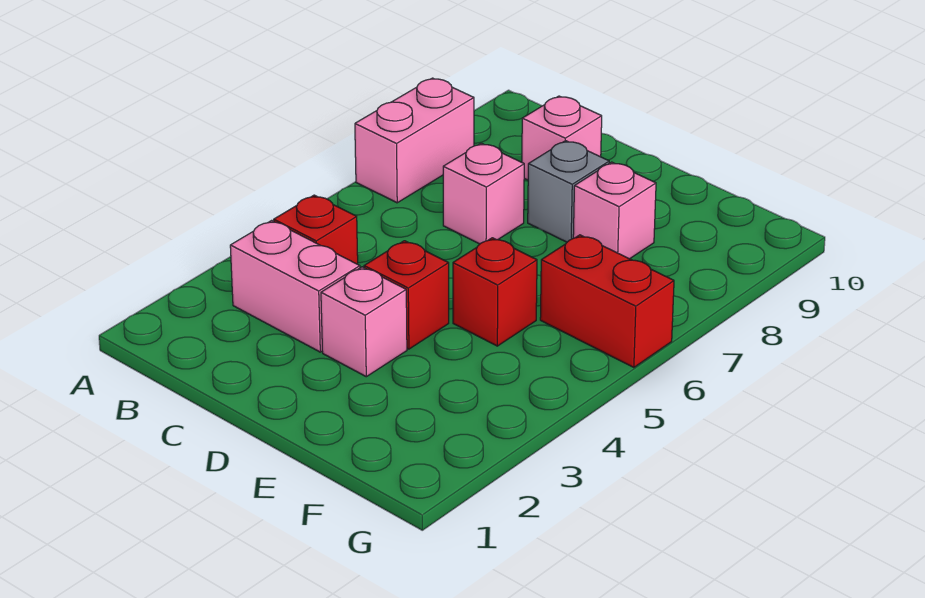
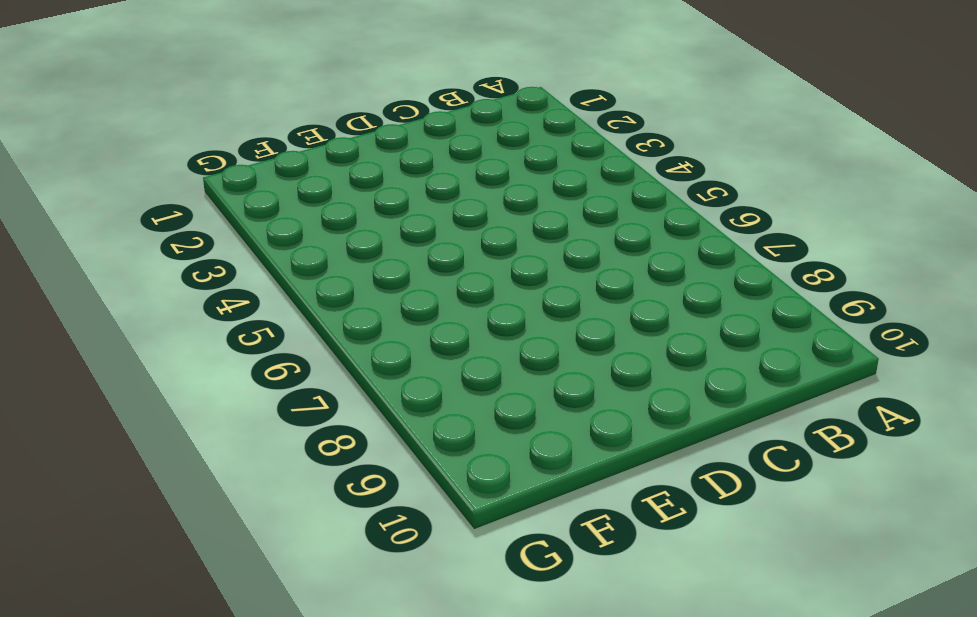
none -> pink 1x2 brick [355,78,474,203]
none -> pink 1x2 brick [230,220,360,352]

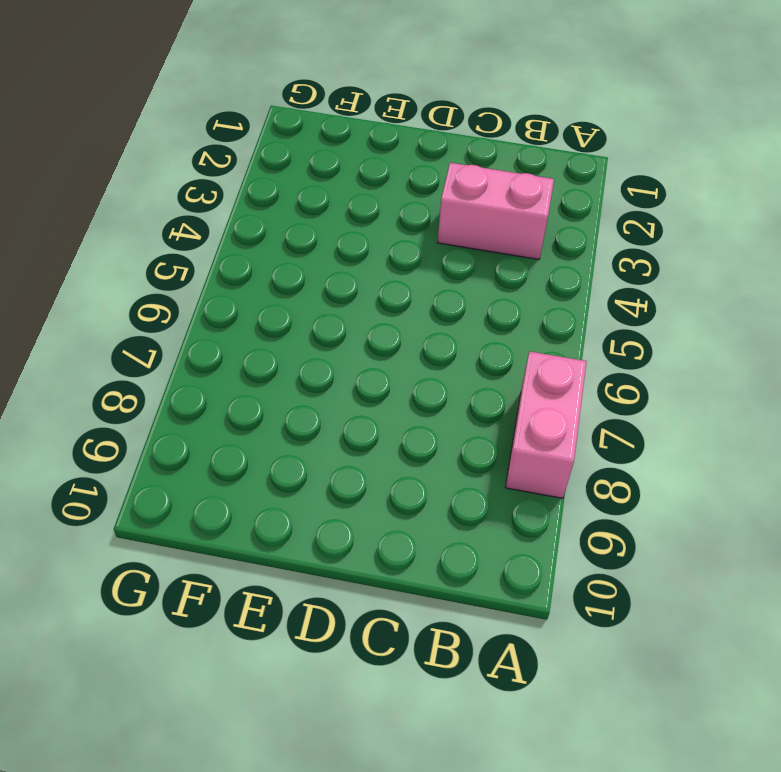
none -> red 1x1 brick [274,195,358,264]
none -> pink 1x1 brick [443,143,524,244]

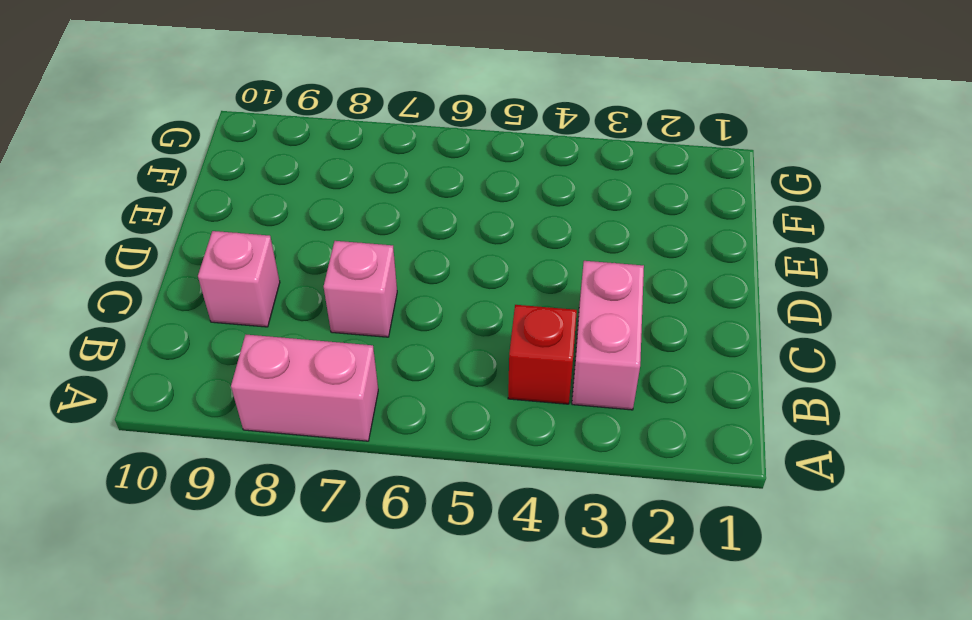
none -> pink 1x1 brick [321,267,407,377]
none -> red 1x1 brick [364,241,449,349]

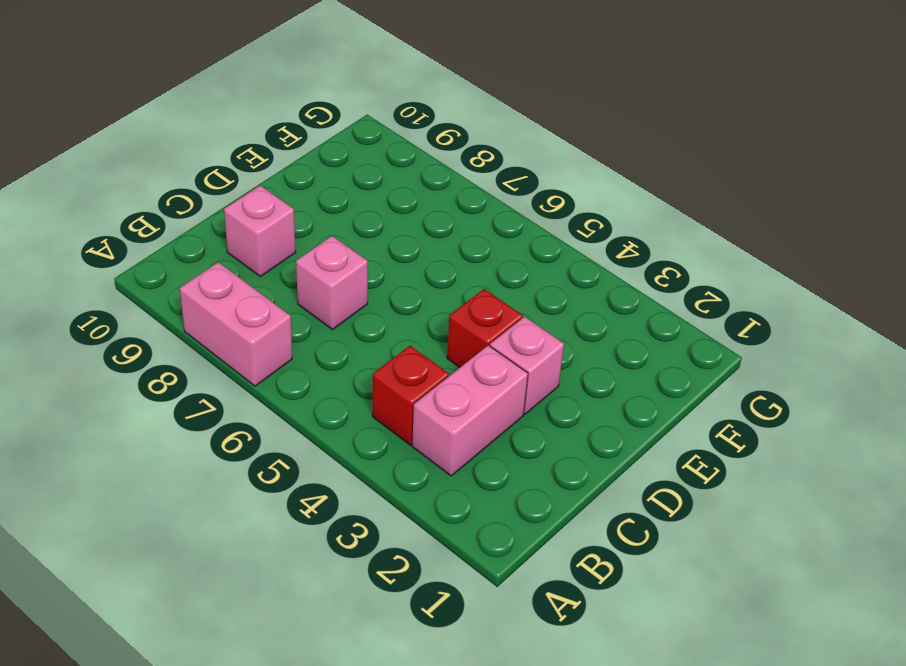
none -> grey 1x1 brick [528,141,609,242]
none -> red 1x1 brick [453,238,537,346]

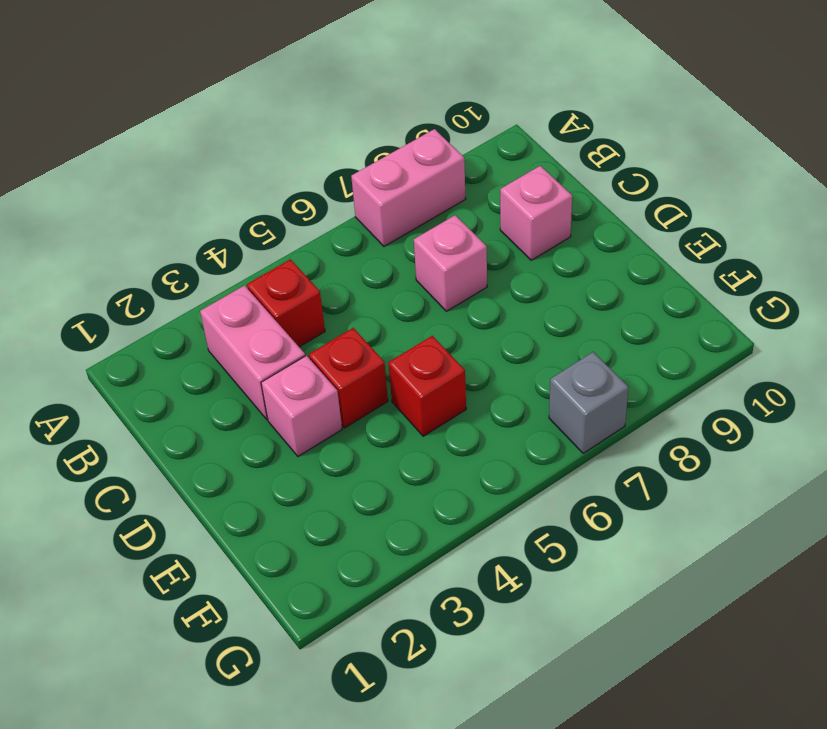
grey 1x1 brick [549,352,629,453] -> grey 1x1 brick moved to [528,141,609,242]
none -> pink 1x1 brick [573,162,656,259]
none -> red 1x2 brick [540,235,674,367]

